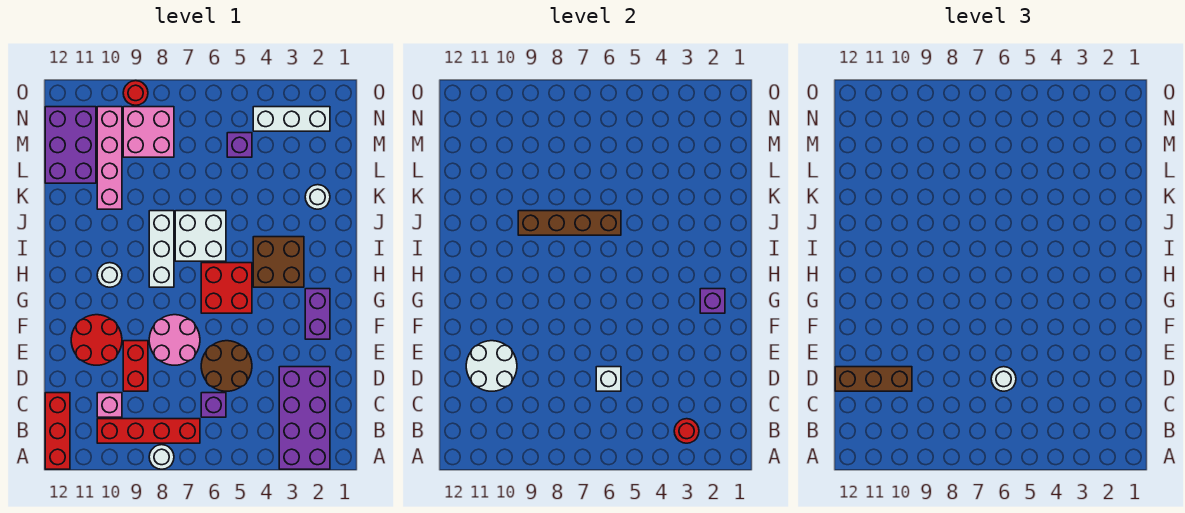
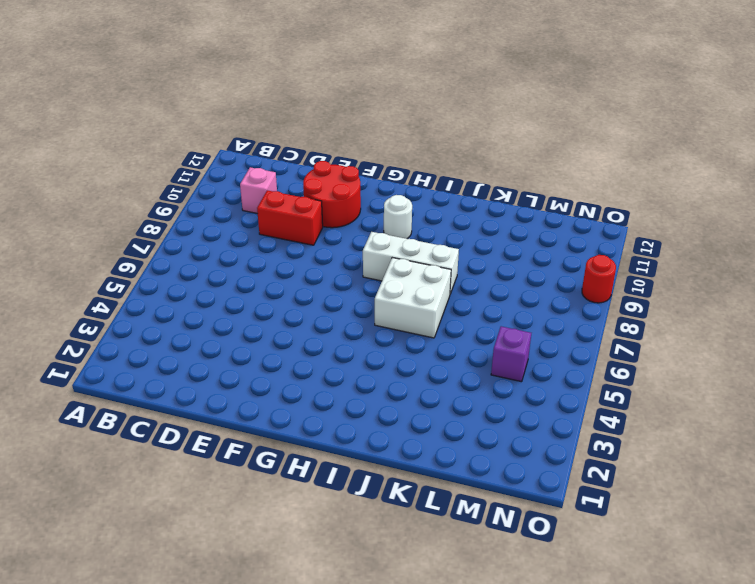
none -> purple 2x4 brick [279,367,330,469]
none -> white 1x1 round brick [149,445,174,469]
none -> red 1x3 brick [45,393,70,469]
none -> red 1x4 brick [97,419,200,443]

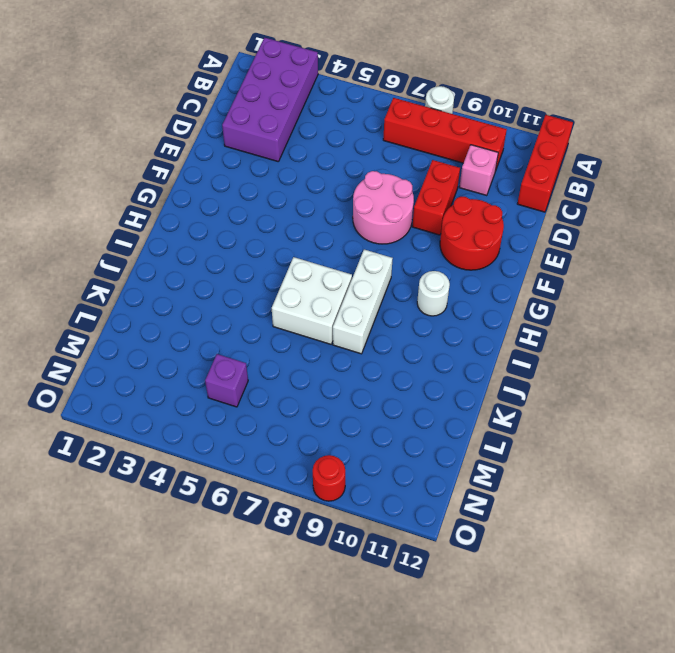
none -> purple 1x1 brick [201,393,226,417]
none -> brown 2x2 round brick [201,341,252,391]
none -> purple 1x2 brick [305,289,330,339]
none -> red 2x2 brick [201,263,252,313]

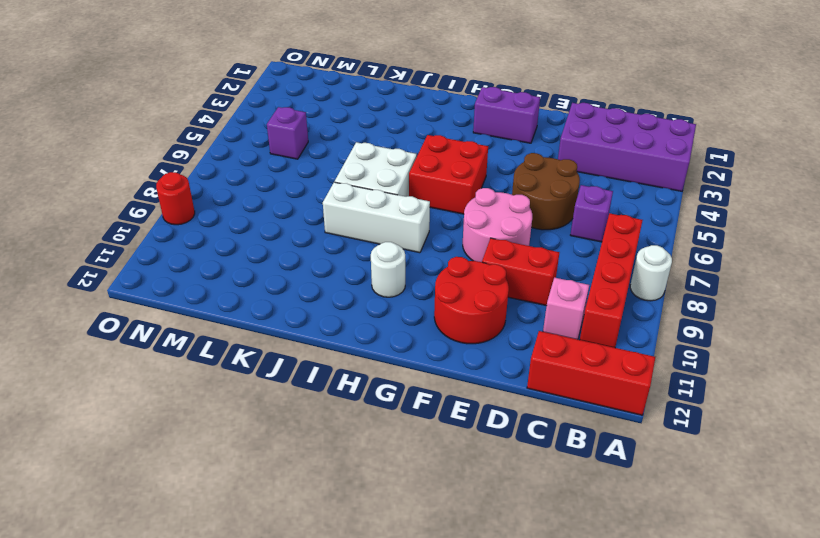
none -> brown 2x2 brick [253,237,304,287]
none -> white 1x1 round brick [305,185,330,209]
none -> pink 1x4 brick [97,107,122,209]
none -> purple 2x3 brick [45,107,96,183]

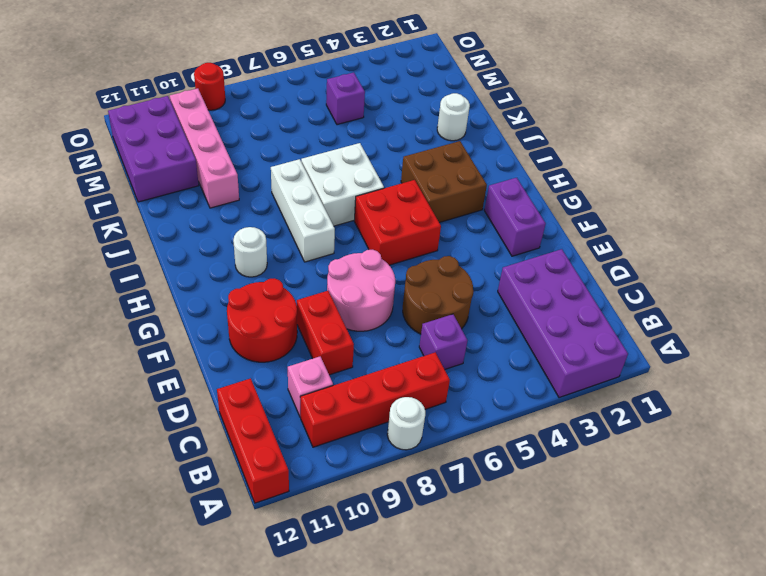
none -> pink 2x2 brick [123,107,174,157]
none -> white 1x3 brick [253,107,330,131]
none -> red 1x1 round brick [674,419,699,443]
none -> white 1x1 brick [596,367,621,391]

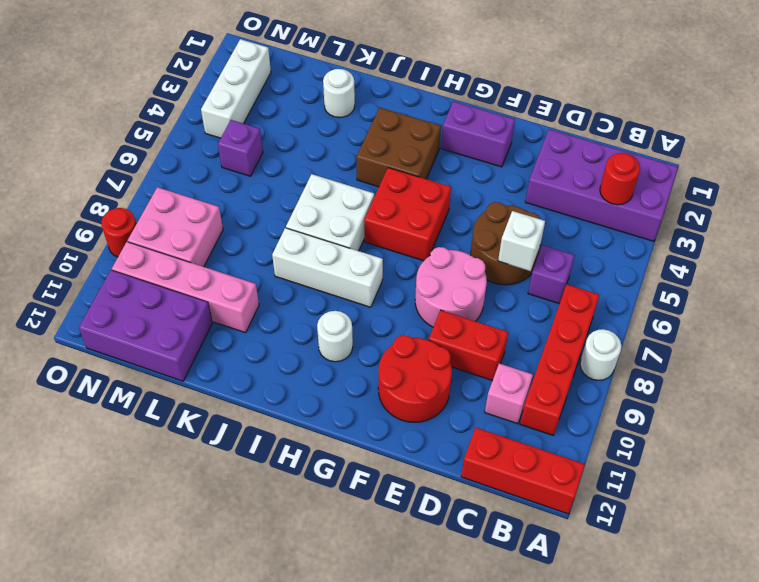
none -> white 2x2 round brick [466,341,517,391]
none -> purple 1x1 brick [700,289,725,313]
none -> brown 1x4 brick [518,211,621,235]
none -> white 1x1 round brick [991,367,1016,391]

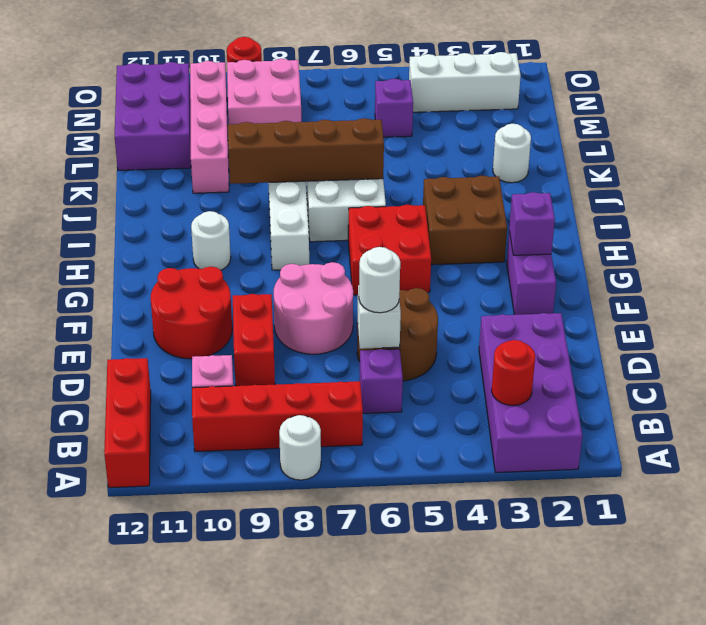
none -> white 2x2 round brick [466,341,517,391]
none -> brown 1x3 brick [835,367,912,391]

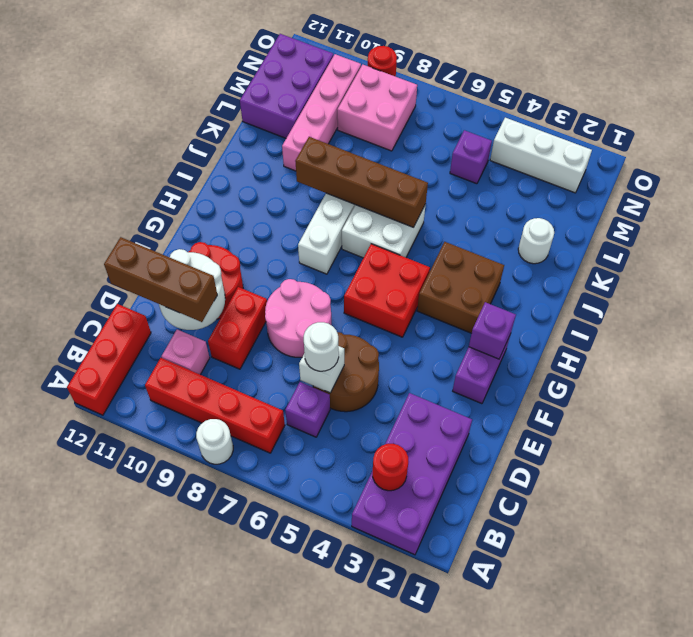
none -> white 1x1 round brick [97,263,122,287]

